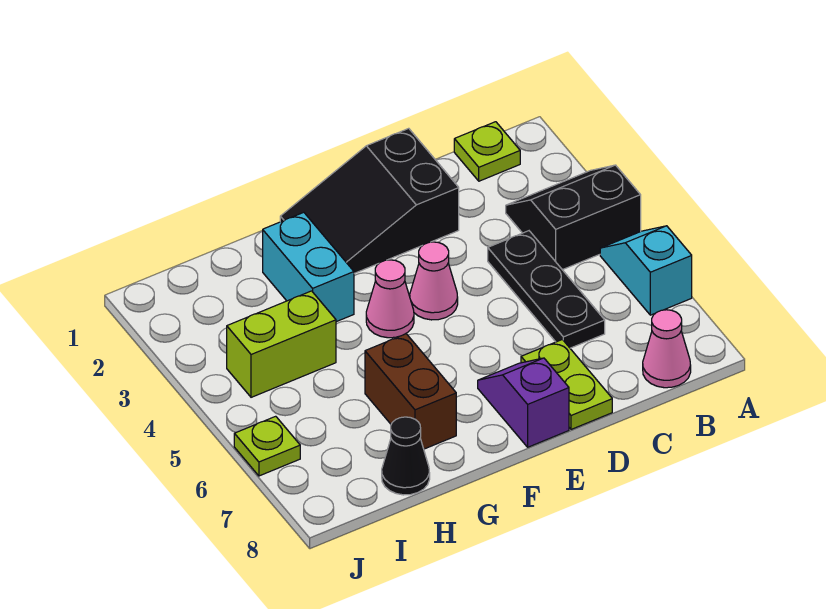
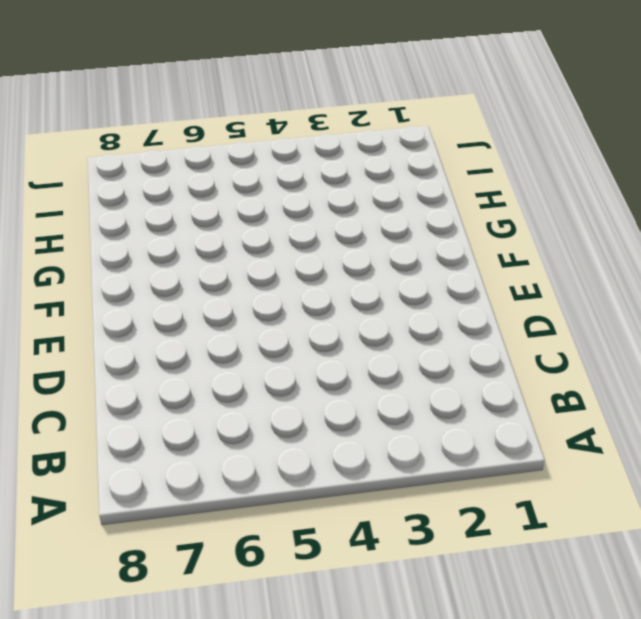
none -> black 2x2 slope [506,165,641,270]
none -> cyan 1x2 slope [600,226,692,315]
none -> lime 1x1 plate [454,122,520,181]

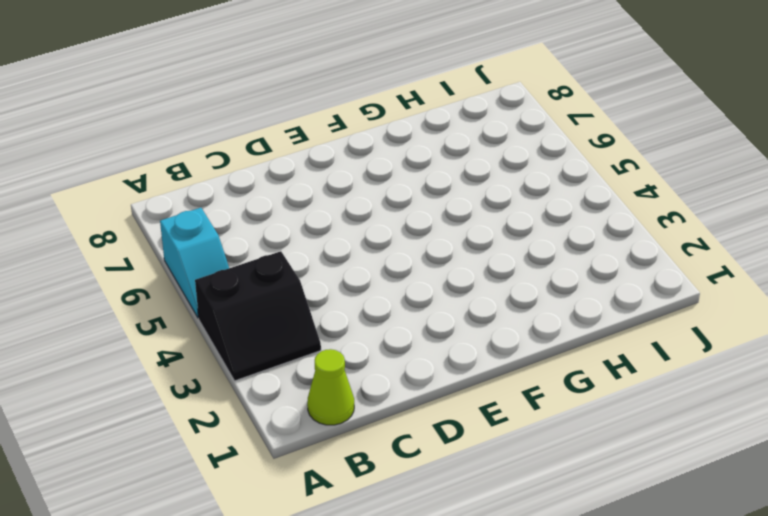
lime 1x1 cone [307,349,354,425] -> lime 1x1 plate [454,122,520,181]
none -> pink 1x1 cone [643,310,691,388]
none -> black 1x3 plate [488,231,605,348]
none -> black 2x3 slope [280,128,459,273]

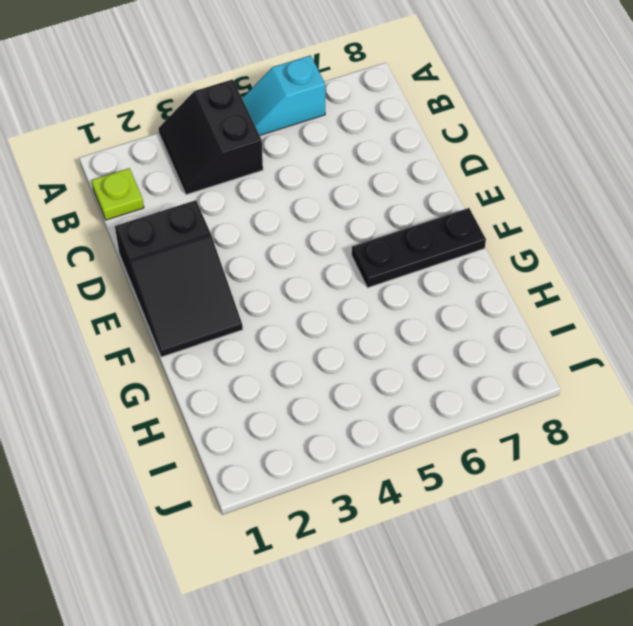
black 1x3 plate [352,208,486,288] -> black 1x3 plate moved to [488,231,605,348]
none -> pink 1x1 cone [643,310,691,388]
none -> lime 1x2 plate [521,340,612,429]
none -> pink 1x1 cone [410,242,458,320]

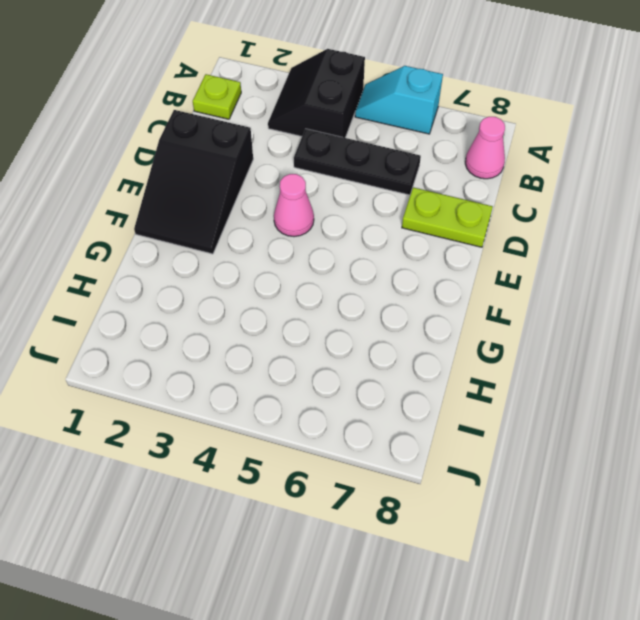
none -> purple 1x2 slope [478,358,569,447]
none -> pink 1x1 cone [366,260,414,338]
none -> cyan 1x2 brick [263,212,354,322]

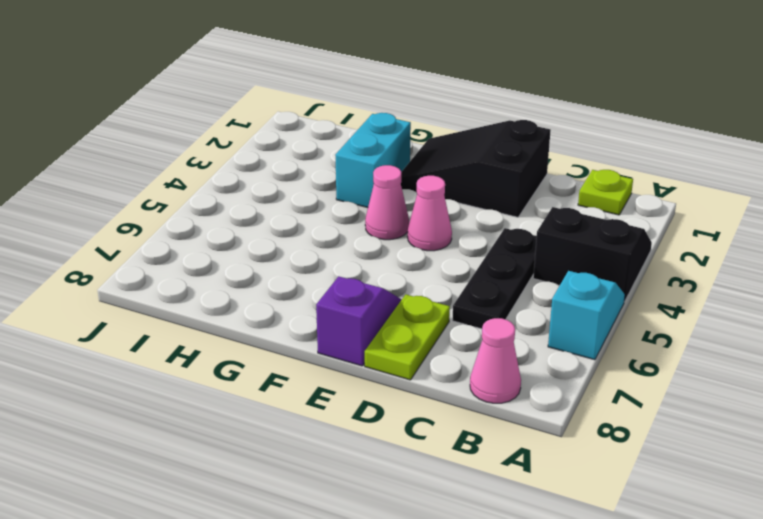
none -> brown 1x2 brick [365,334,456,449]
none -> lime 1x2 brick [227,291,336,397]
none -> black 1x1 cone [382,417,430,495]

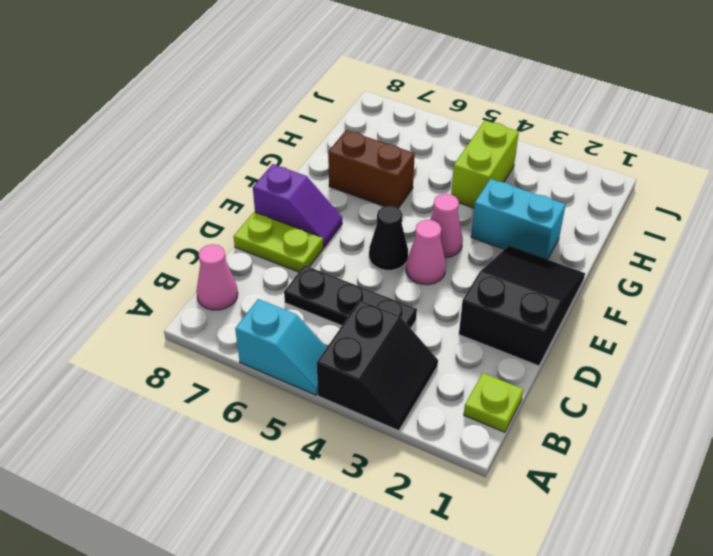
black 1x1 cone [369,206,408,270] -> black 1x1 cone moved to [382,417,430,495]
none -> lime 1x1 plate [234,416,300,476]

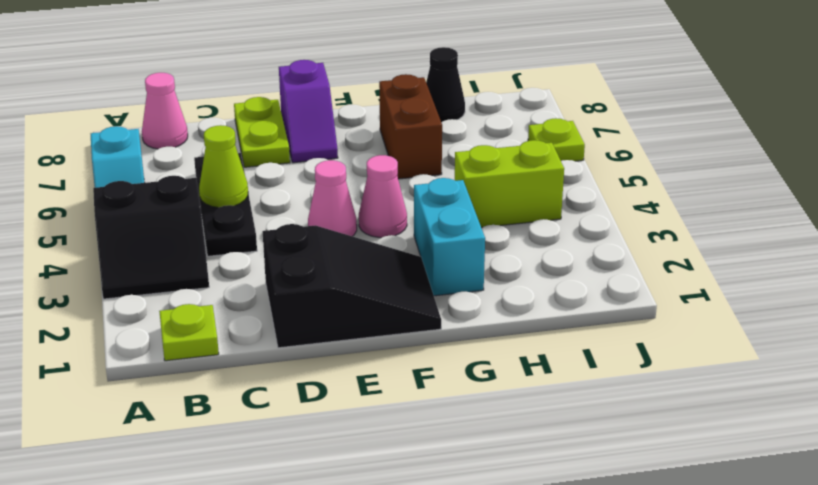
lime 1x1 cone [199,125,248,208] -> none

